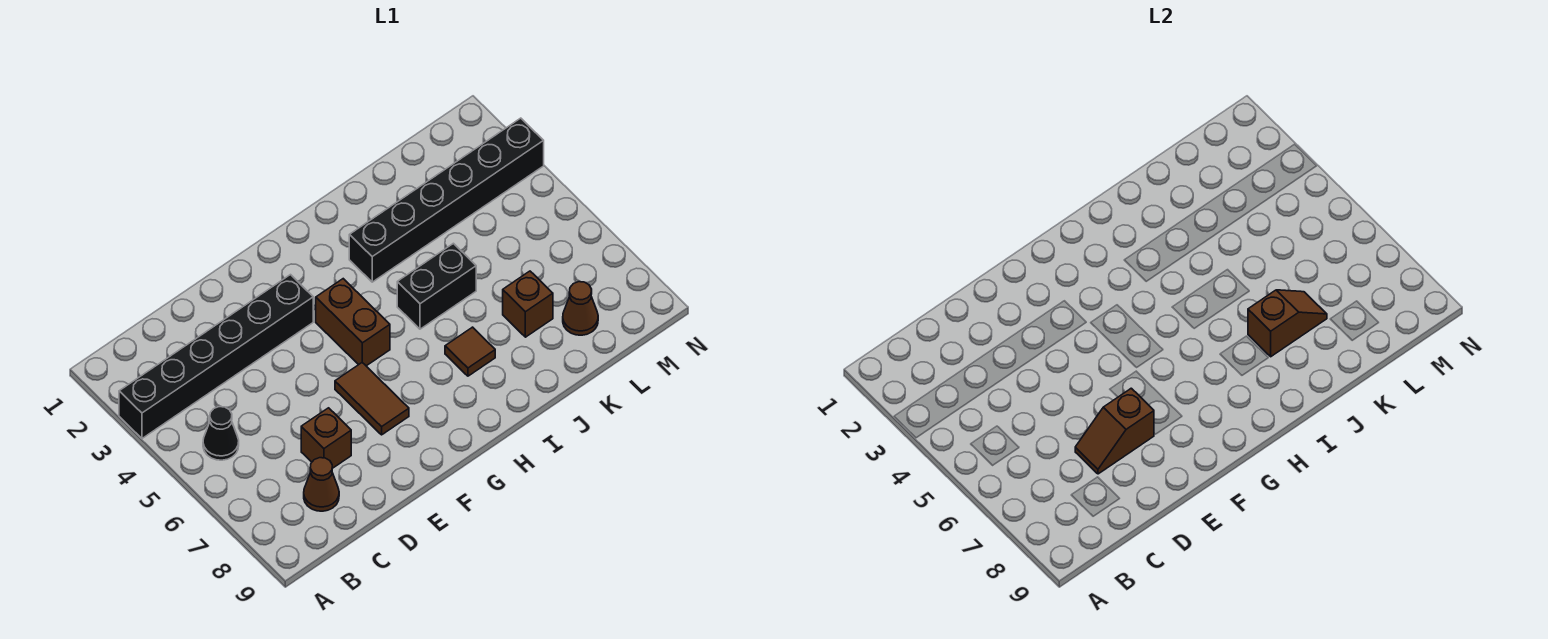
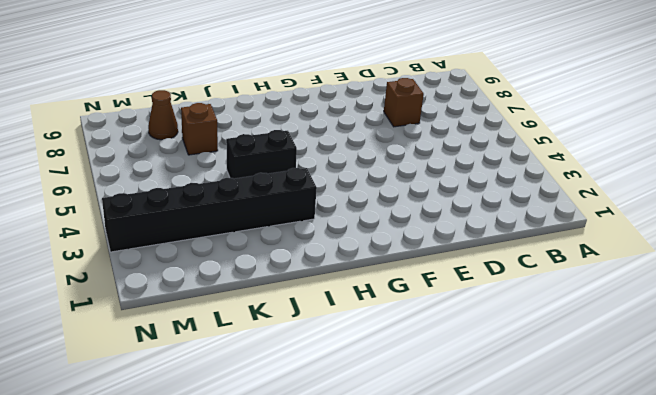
none -> black 1x6 brick [119,275,313,438]
none -> black 1x1 cone [203,407,239,460]
none -> brown 1x1 cone [304,458,339,511]

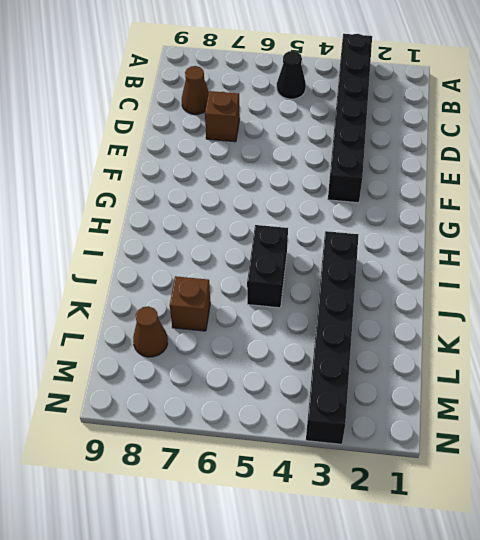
none -> brown 1x2 tile [335,363,409,435]
none -> brown 1x2 brick [316,279,390,366]
none -> brown 1x1 tile [445,327,495,376]

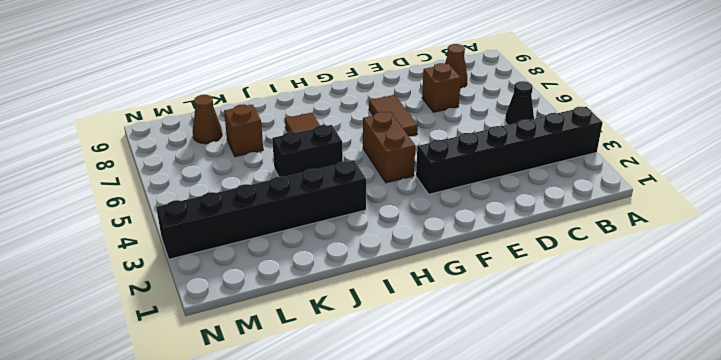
none -> brown 1x2 slope [1075,388,1154,474]
none -> brown 1x2 slope [1248,290,1327,357]

